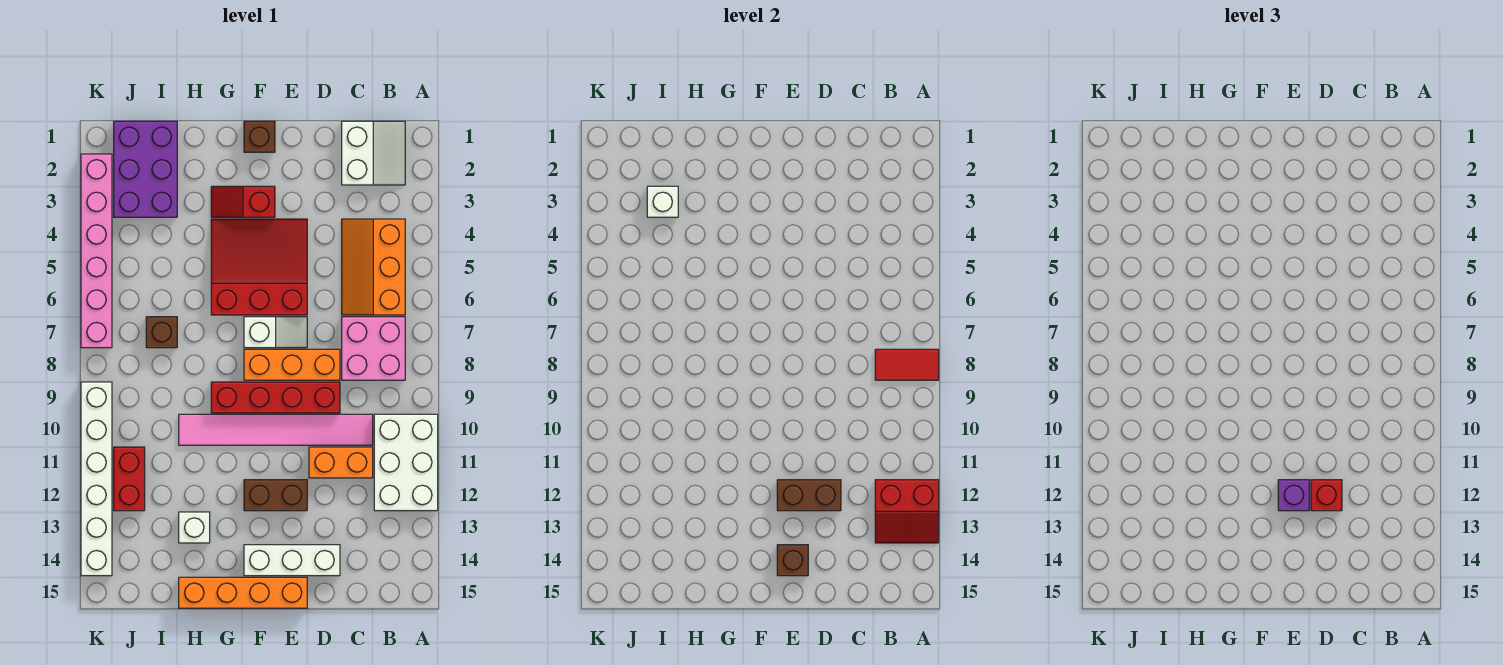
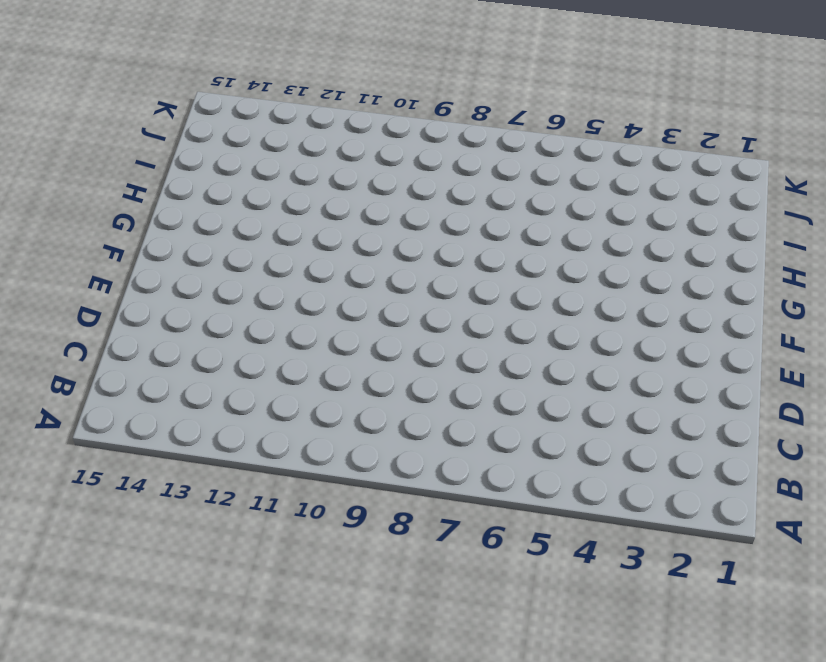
none -> white 2x3 brick [374,414,438,511]
none -> white 2x2 slope [342,121,405,185]
none -> orange 2x3 slope [342,219,405,315]

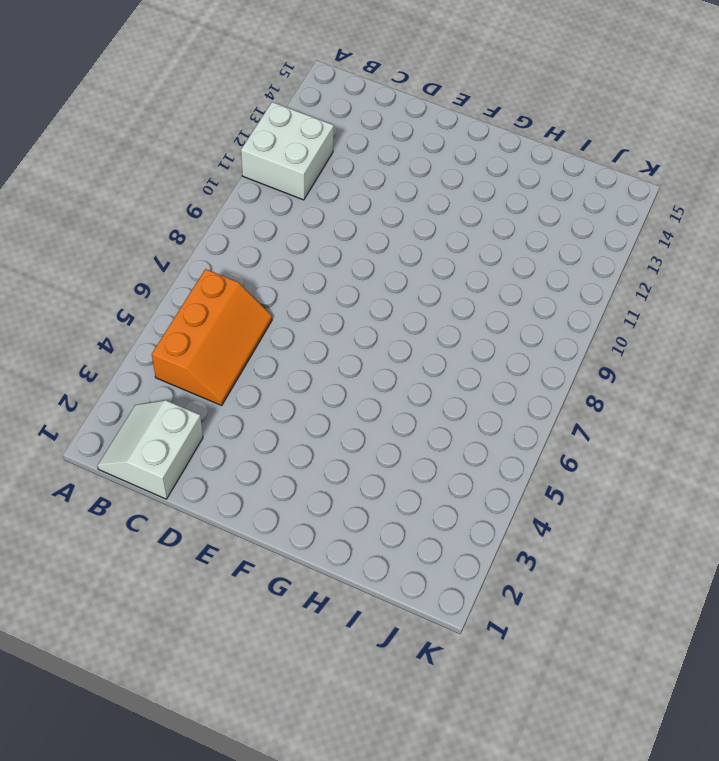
white 2x2 brick [241,102,334,200] -> white 2x3 brick [374,414,438,511]
none -> pink 2x2 brick [342,317,405,380]
none -> pink 1x6 tile [179,414,373,445]
none -> orange 1x2 brick [309,447,373,478]

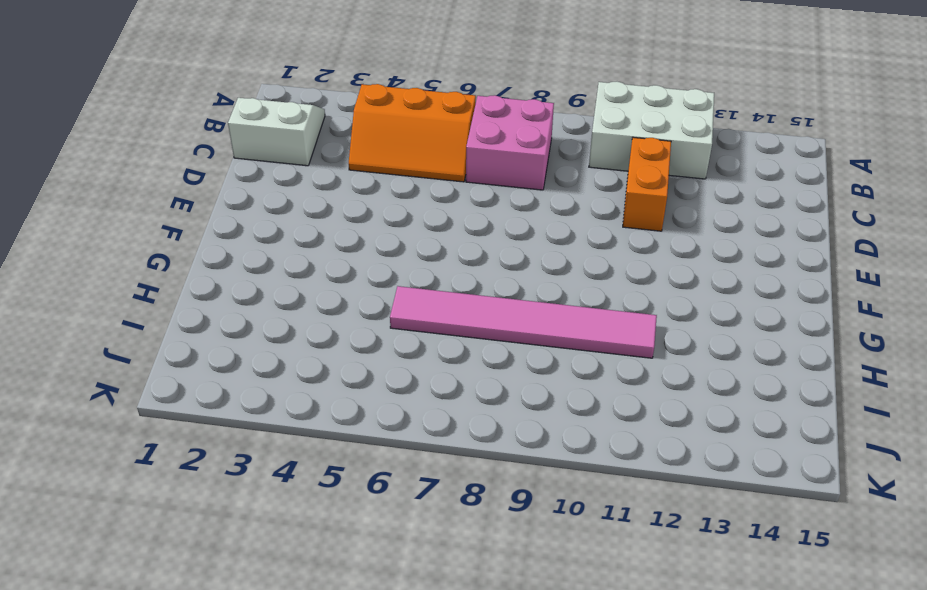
pink 1x6 tile [390,286,657,358] -> pink 1x6 tile turned to [179,414,373,445]
none -> orange 1x3 brick [244,349,340,380]
none -> red 1x4 brick [211,382,340,413]
none -> white 1x3 brick [244,545,340,576]

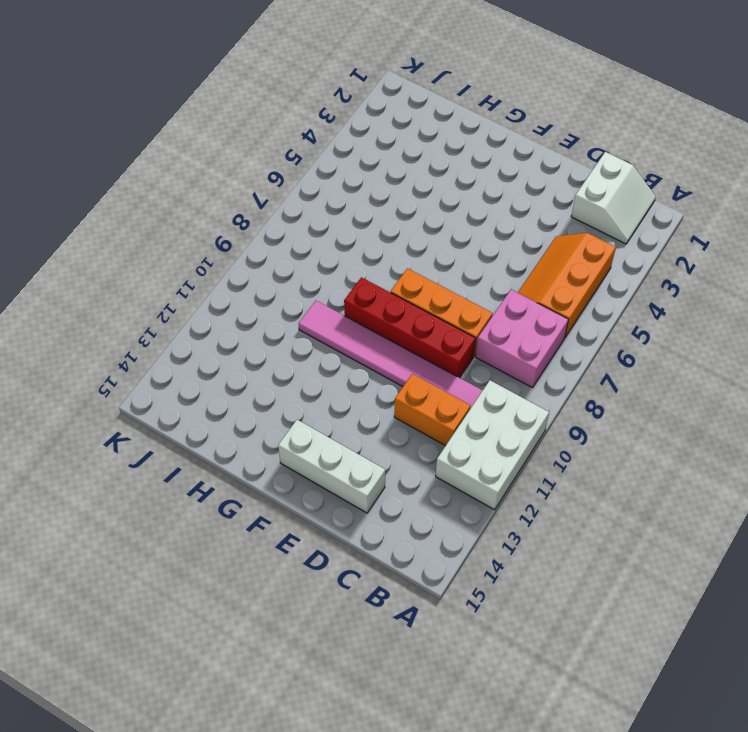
none -> red 3x3 slope [211,219,307,315]
none -> white 1x2 slope [244,317,307,348]
none -> brown 1x2 brick [244,480,307,511]

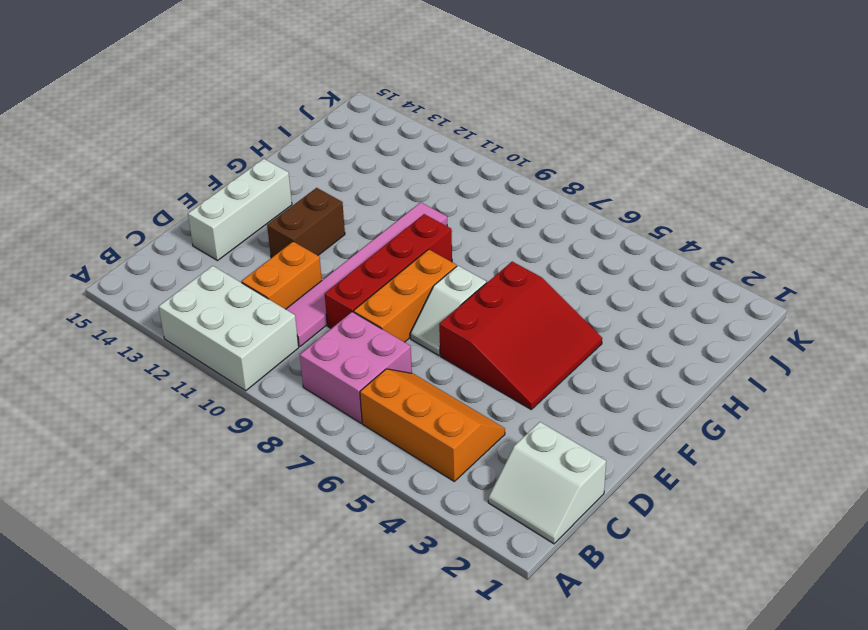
none -> orange 1x4 brick [179,577,307,608]
none -> brown 1x1 brick [244,121,275,152]
none -> red 1x2 slope [211,186,275,217]

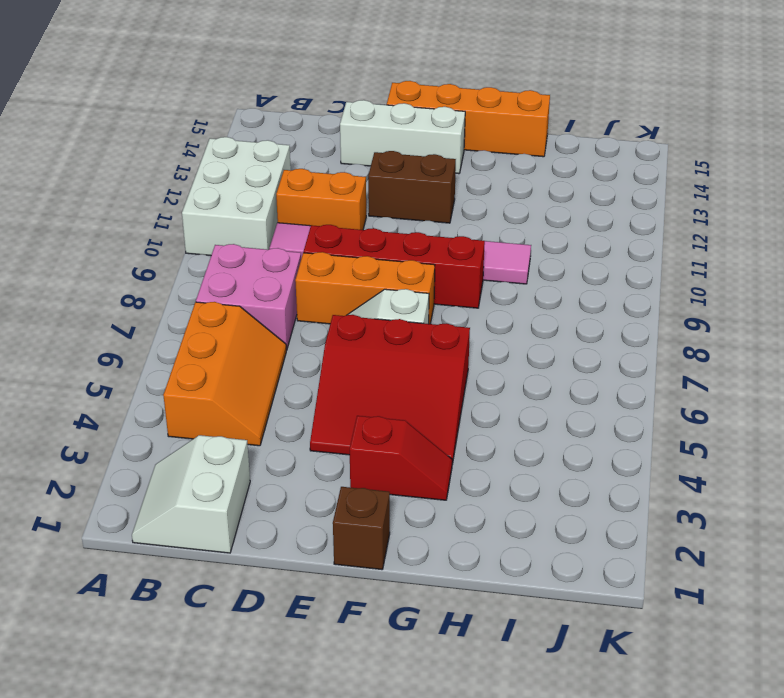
none -> white 1x1 brick [179,512,210,543]
none -> purple 2x3 brick [114,121,177,217]
none -> brown 1x1 brick [146,317,177,348]

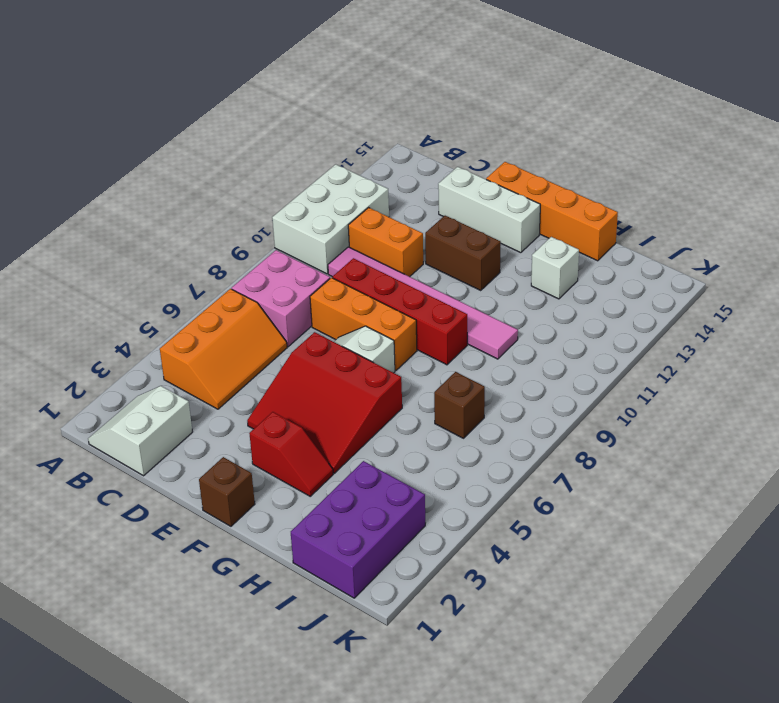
none -> red 1x2 brick [114,447,145,511]
none -> pink 1x6 brick [81,154,112,348]
none -> white 1x6 brick [81,382,112,576]

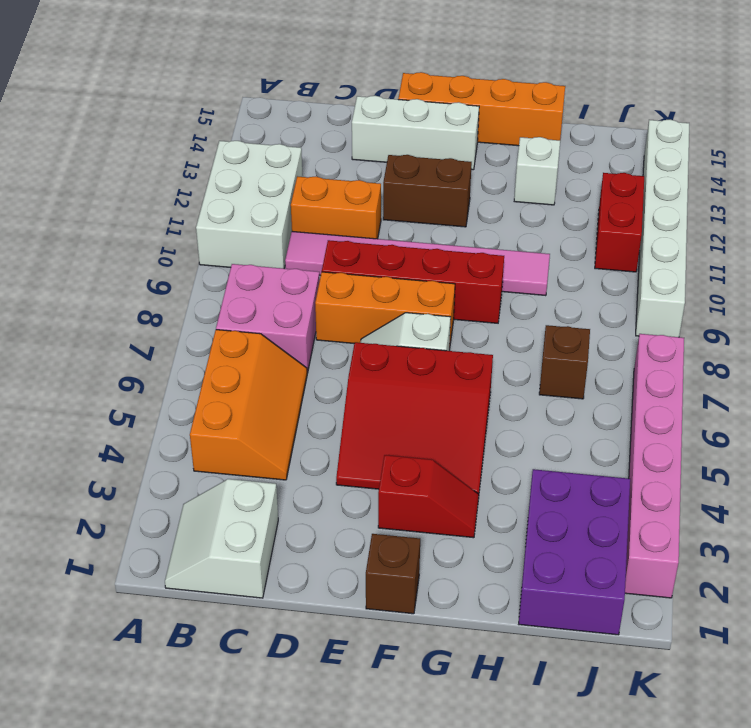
none -> red 1x2 tile [875,349,939,380]
none -> red 2x2 slope [875,480,939,543]
none -> brown 1x2 brick [777,480,841,511]

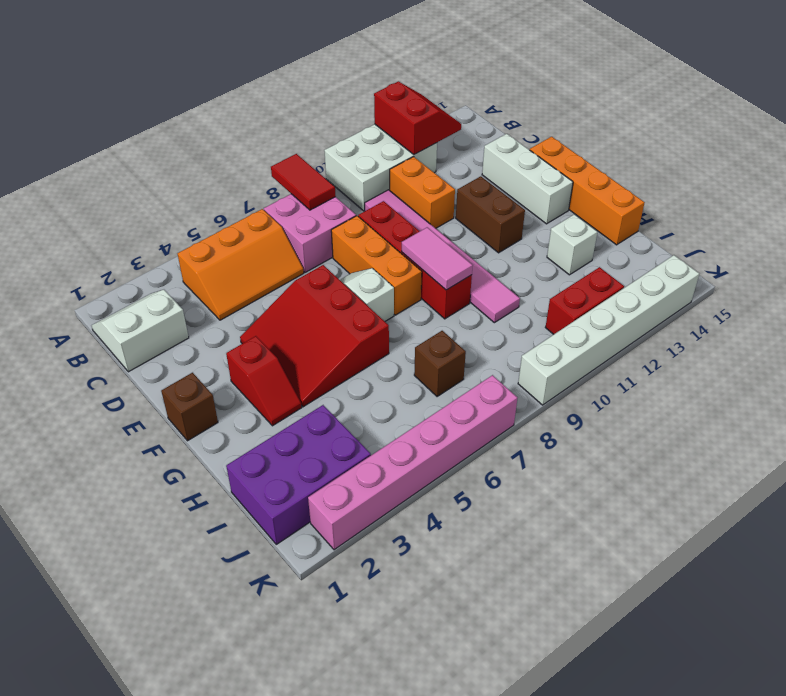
pink 1x2 tile [402,227,473,290] -> none
none -> brown 1x2 brick [777,480,841,511]
none -> brown 1x1 brick [777,545,808,576]
none -> white 1x1 brick [647,186,678,217]

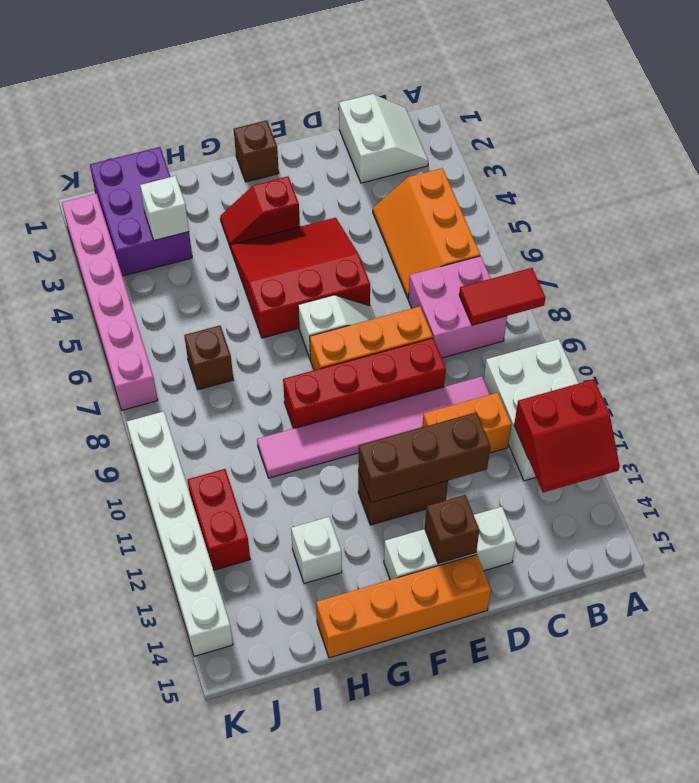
brown 1x3 brick [358,412,490,503] -> brown 1x2 brick [777,480,841,511]
none -> red 1x1 brick [1311,480,1342,511]
none -> purple 1x1 brick [1278,480,1309,511]

